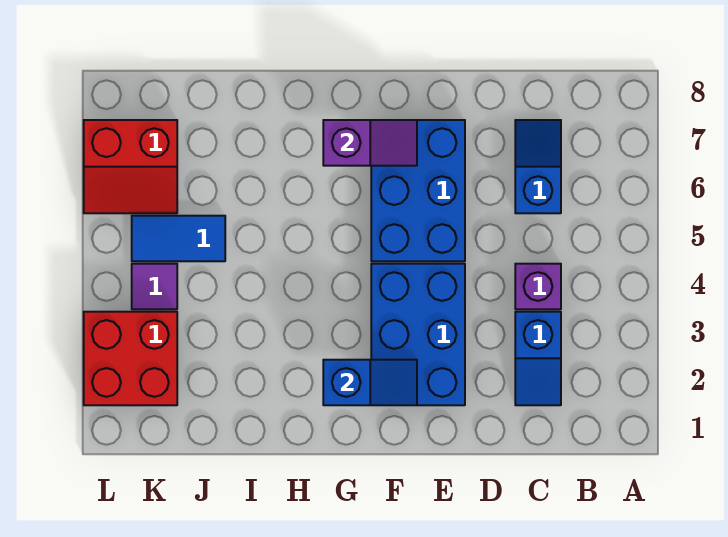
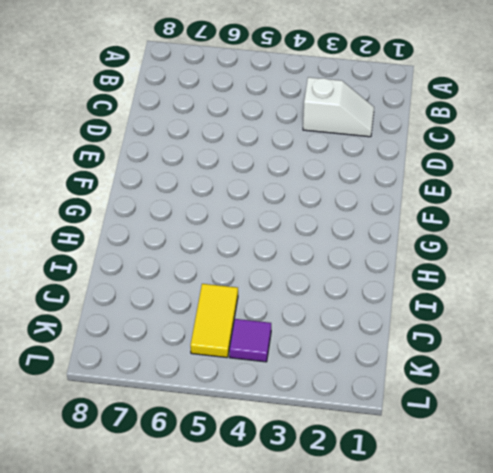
white 1x2 slope [303,77,374,137] -> blue 1x2 slope [515,312,561,405]
yellow 1x2 tile [190,284,238,358] -> blue 1x2 tile [132,216,225,261]
none -> purple 1x1 brick [515,264,561,309]
none -> blue 1x2 slope [515,120,561,213]

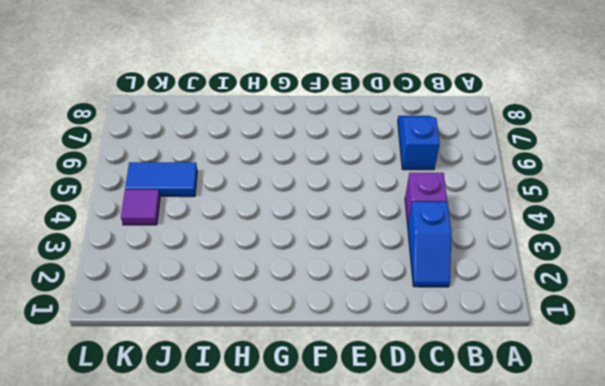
none -> blue 2x3 brick [371,264,465,405]
none -> blue 2x3 brick [371,120,465,261]

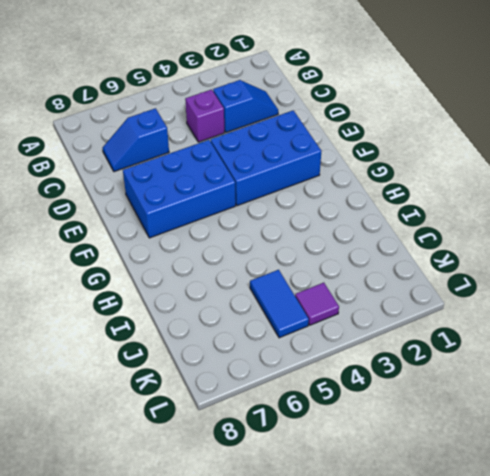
none -> red 2x2 brick [84,312,177,405]
none -> red 2x2 slope [84,120,177,213]

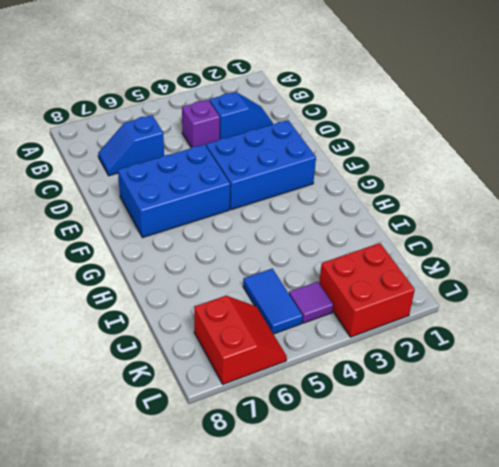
none -> blue 1x2 slope [323,360,417,405]
none -> purple 1x2 slope [323,120,417,166]

